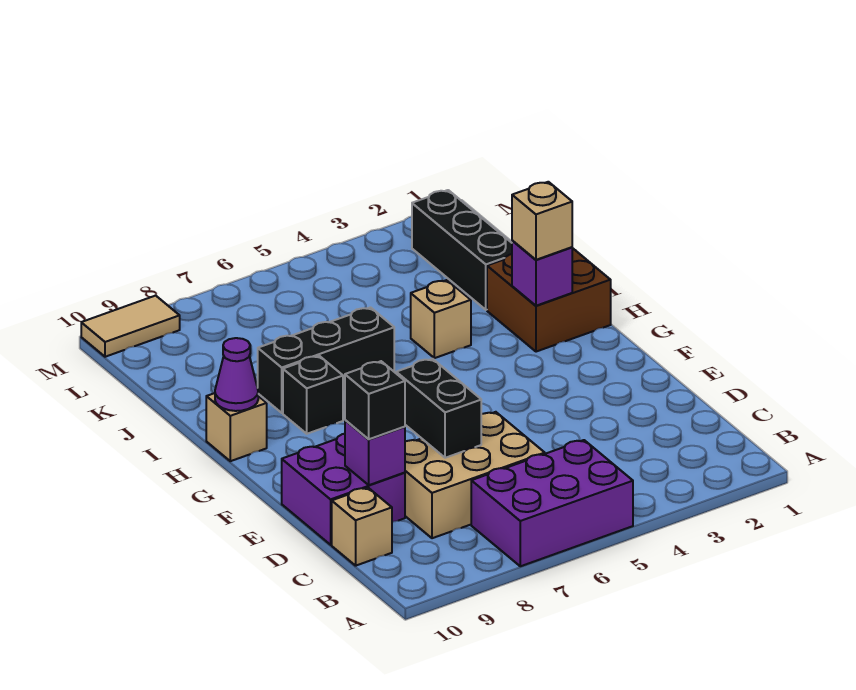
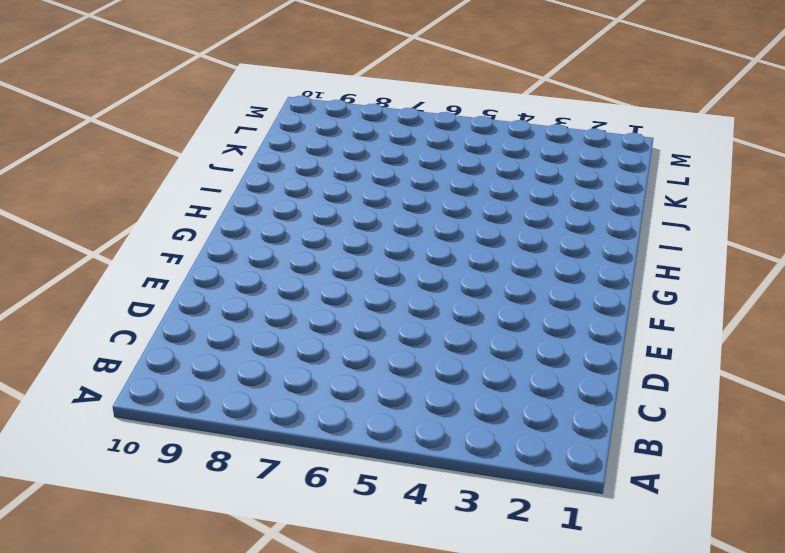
none -> purple 2x3 brick [471,440,633,566]
none -> tan 2x3 brick [405,412,545,538]
none -> tan 1x1 brick [332,488,392,566]

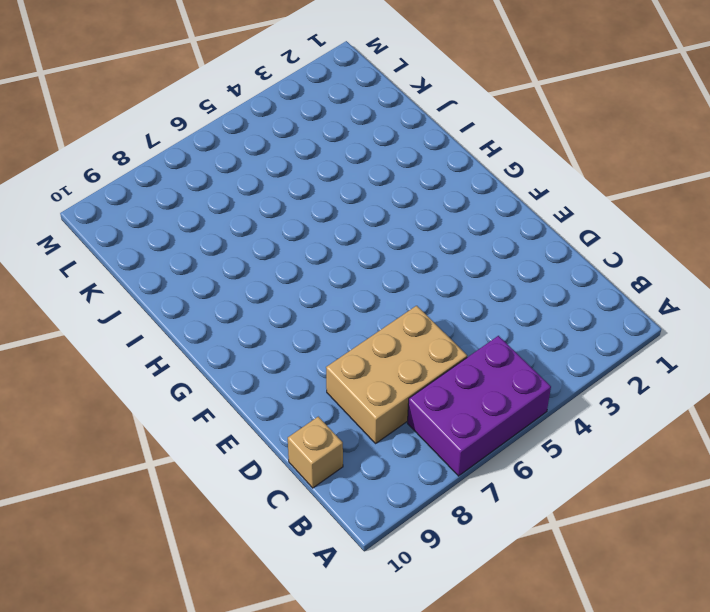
none -> purple 2x2 brick [282,434,405,545]
none -> brown 2x2 brick [487,248,611,352]
none -> black 1x1 brick [283,356,343,434]

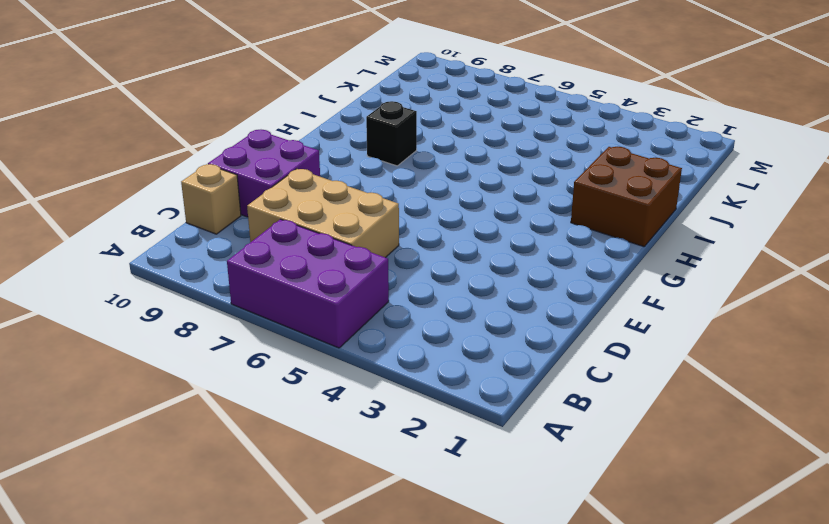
none -> tan 1x1 brick [206,393,267,461]
none -> tan 1x1 brick [411,280,471,358]
none -> black 1x3 brick [258,307,394,413]

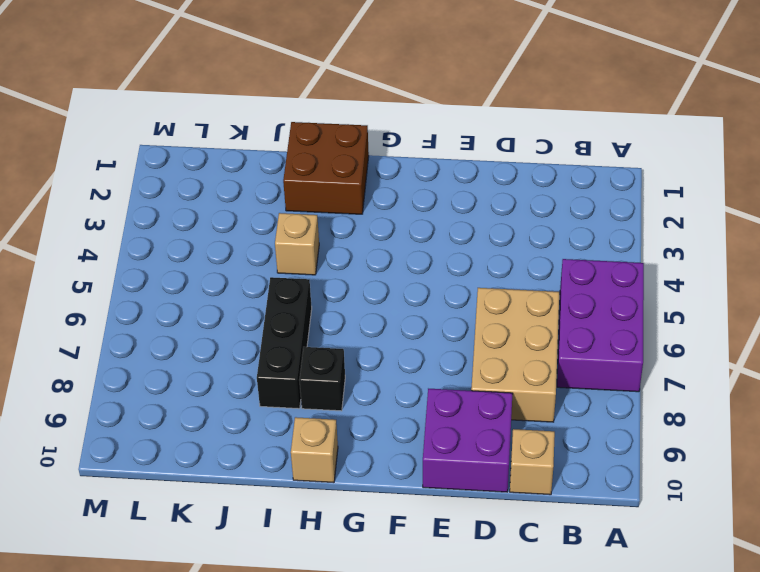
none -> black 1x3 brick [412,190,512,310]
none -> tan 1x2 tile [81,296,180,357]
none -> black 1x2 brick [396,359,481,458]

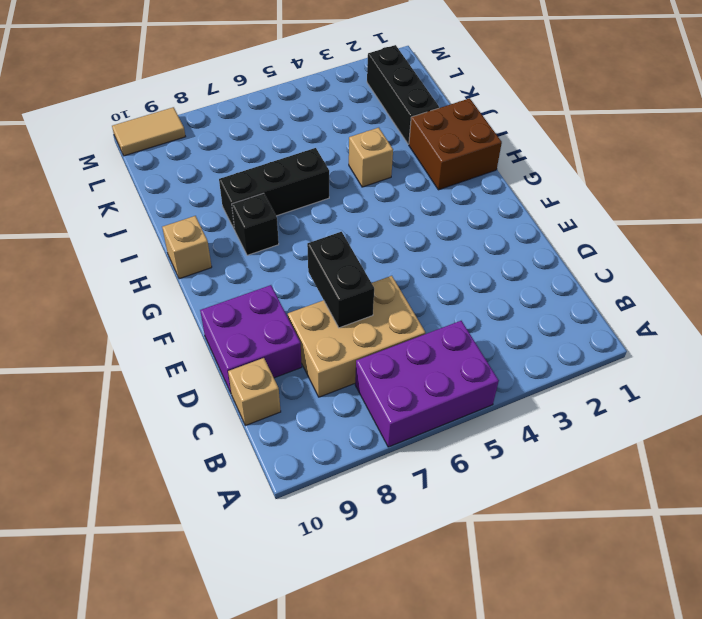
none -> purple 1x1 brick [345,420,405,485]
none -> purple 1x1 brick [512,241,572,306]
none -> purple 1x1 cone [215,338,258,411]

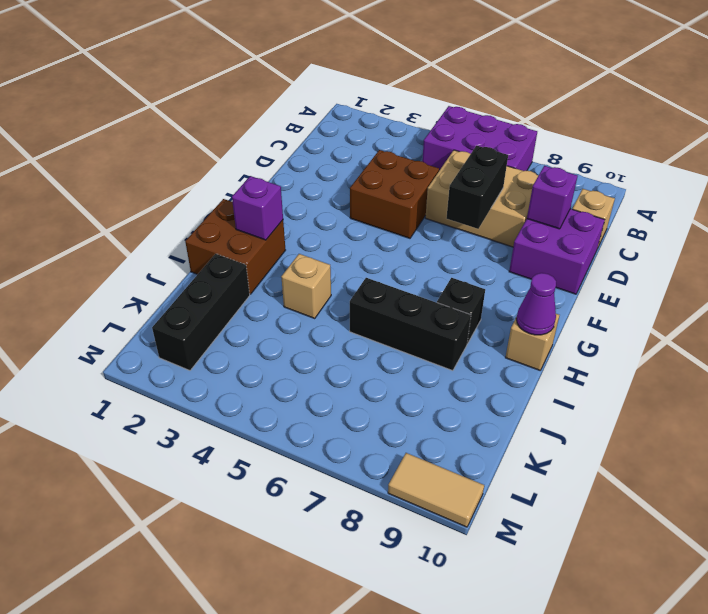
brown 2x2 brick [350,150,439,238] -> none
none -> black 1x1 brick [345,361,405,439]
none -> tan 1x1 brick [512,182,572,260]

